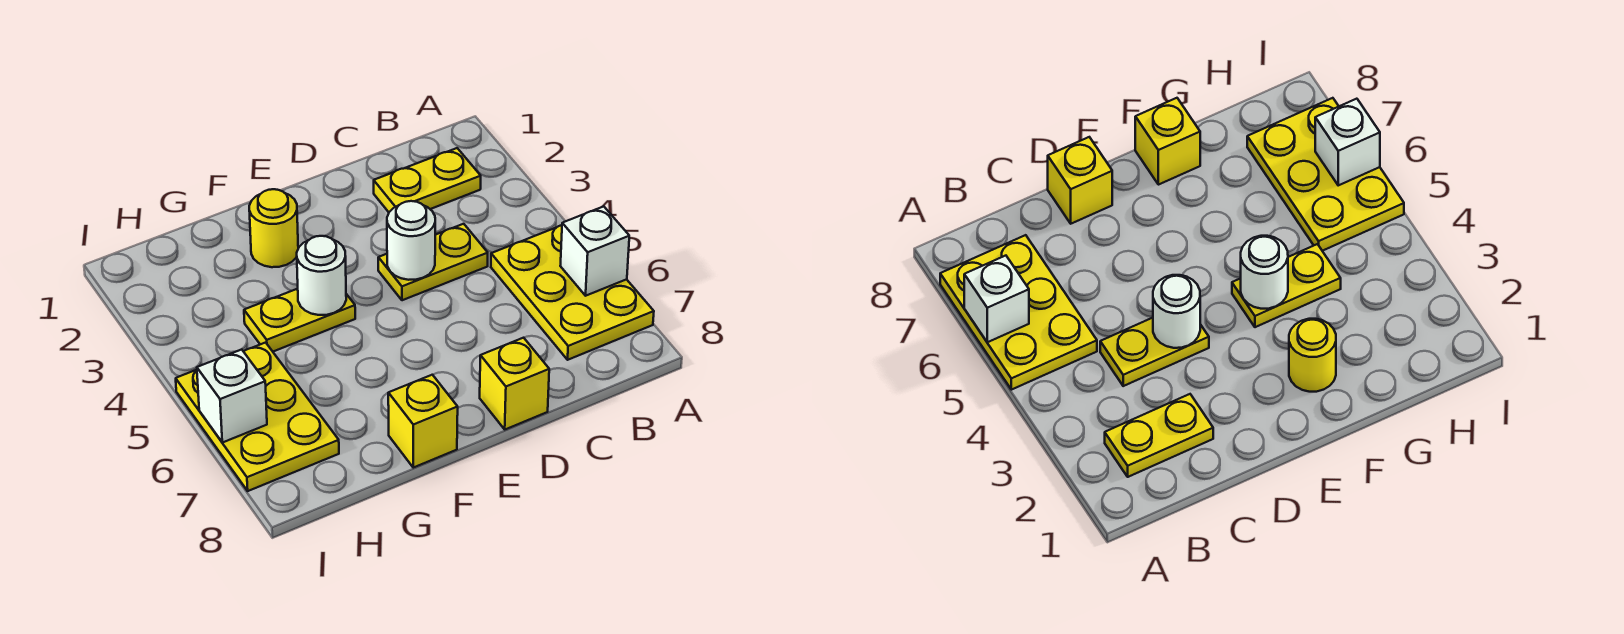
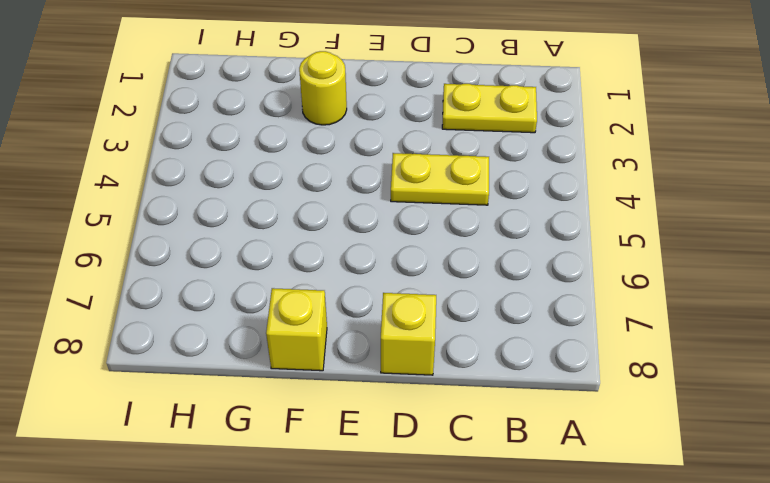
none -> yellow 2x3 plate [491,225,654,360]
none -> yellow 1x2 plate [244,289,355,351]
none -> yellow 2x3 plate [176,343,339,491]

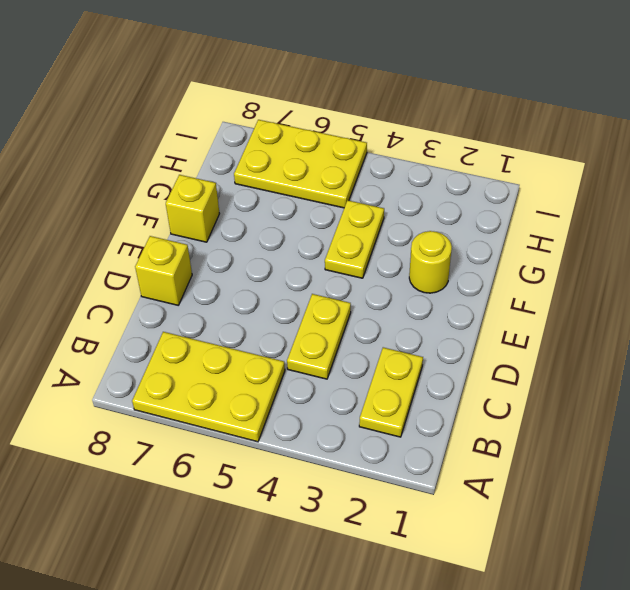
none -> white 1x1 brick [560,206,629,296]
none -> white 1x1 round brick [387,201,435,280]
none -> white 1x1 round brick [297,236,346,315]

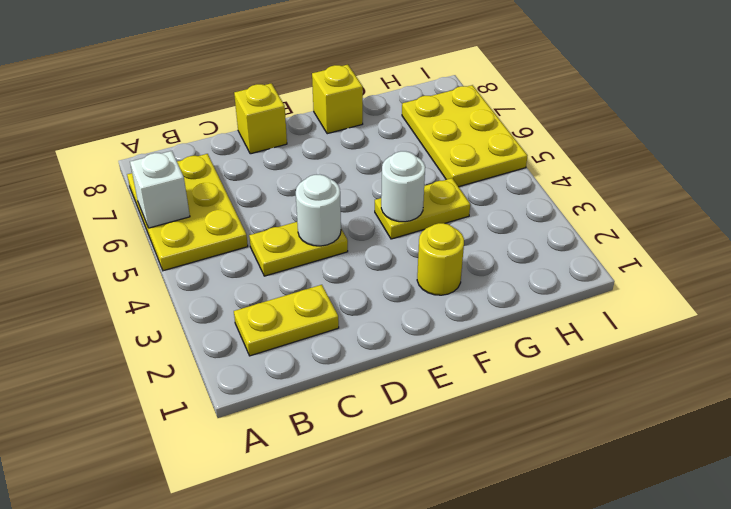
none -> white 1x1 brick [197,349,267,443]

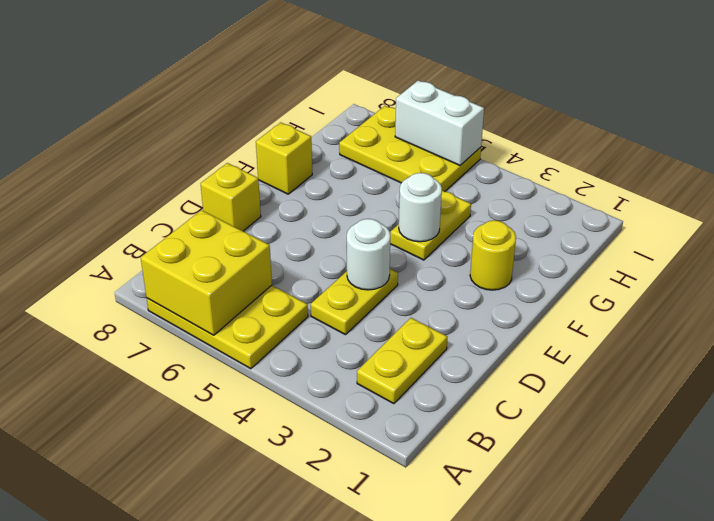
yellow 2x2 brick [141,210,272,335] -> white 1x1 brick [560,206,629,296]
white 1x2 brick [395,80,484,165] -> white 1x1 brick [197,349,267,443]

